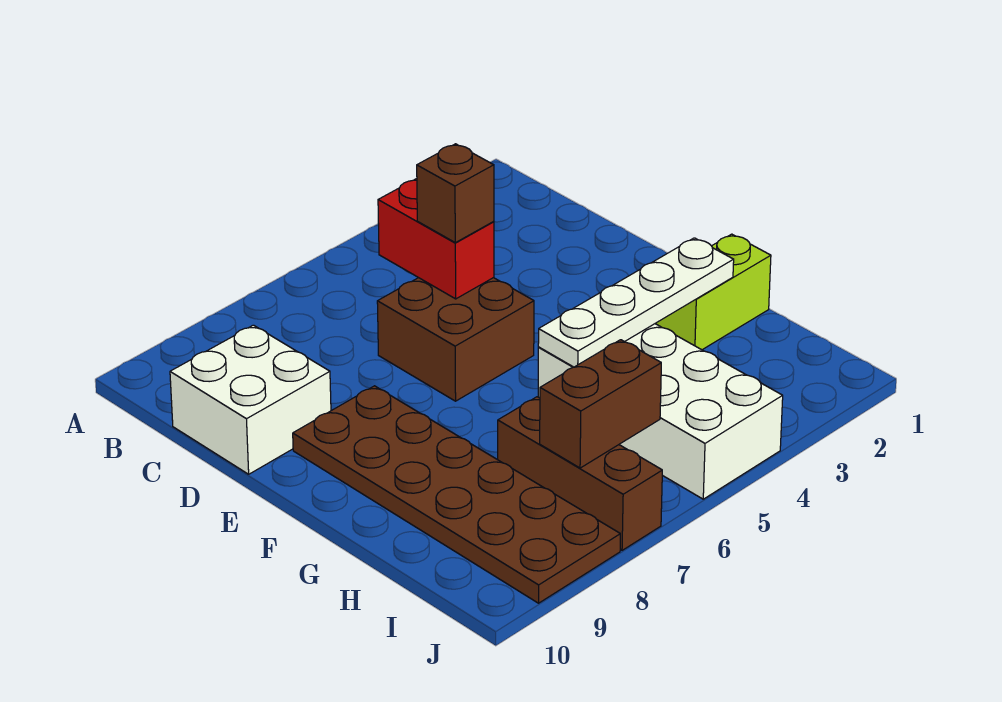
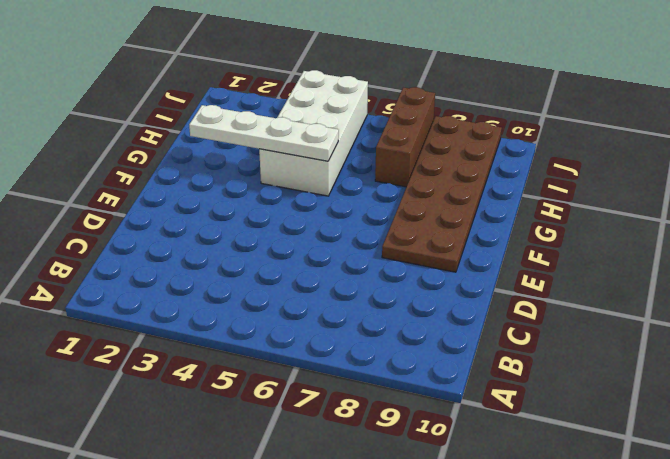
none -> white 2x2 brick [170,325,331,474]
none -> brown 2x2 brick [377,278,534,401]

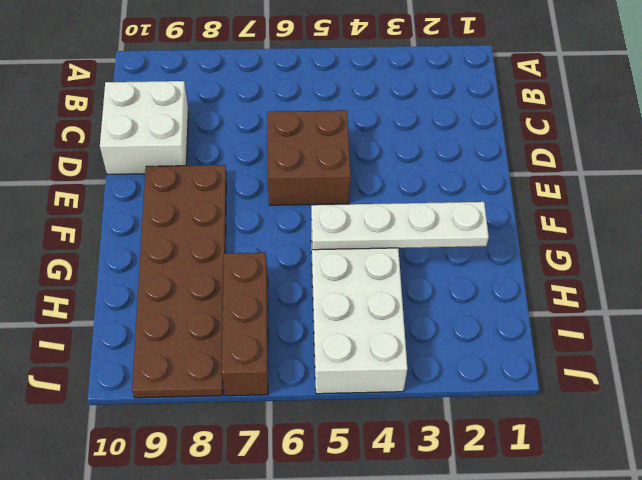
none -> lime 1x2 brick [656,234,771,350]
none -> red 1x2 brick [378,179,494,299]

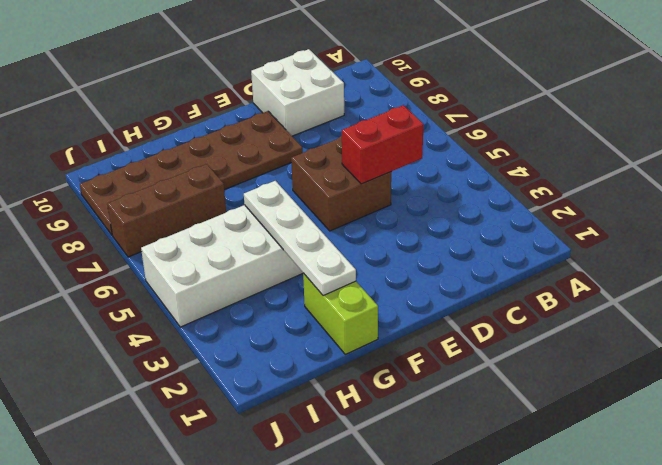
none -> brown 1x2 brick [540,340,661,468]
none -> brown 1x1 brick [417,144,494,243]

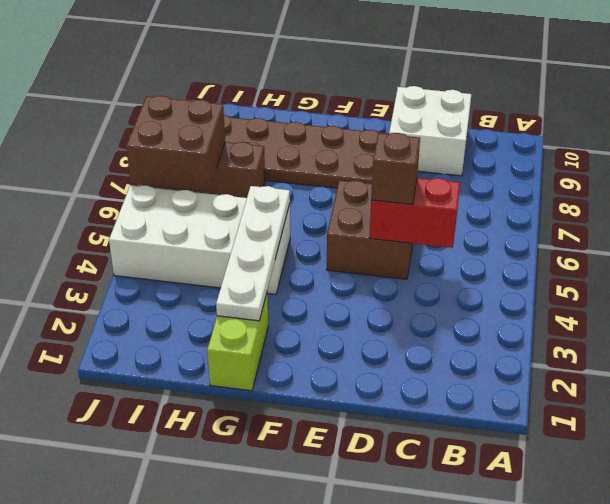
brown 2x2 brick [126,96,225,192] -> brown 1x2 brick [540,340,661,468]

